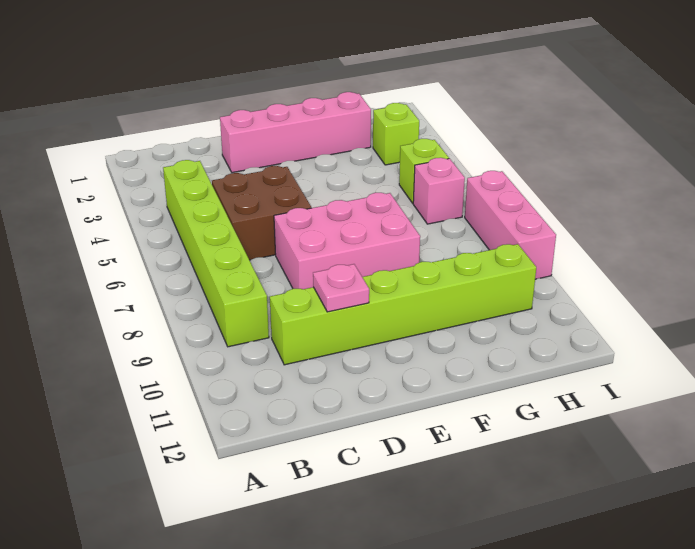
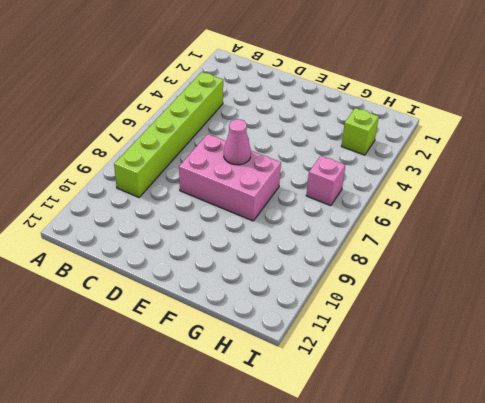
pink 1x1 cone [224,119,251,165] -> none
none -> brown 2x2 brick [212,166,311,260]
none -> lime 1x6 brick [270,244,536,365]

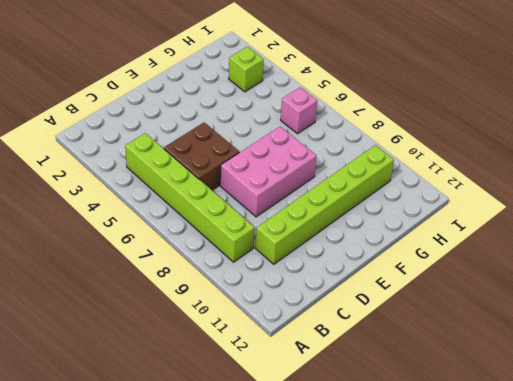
none -> pink 1x4 brick [220,92,371,173]
none -> lime 1x1 brick [399,139,449,203]

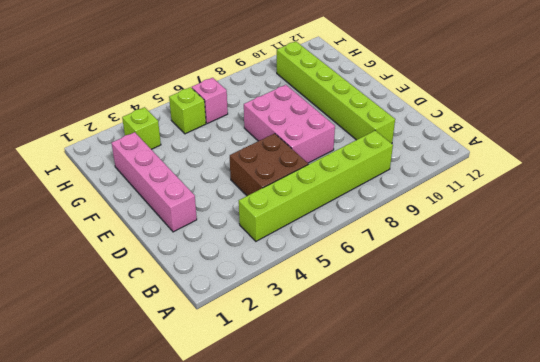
none -> pink 1x3 brick [465,171,556,279]
none -> pink 1x1 plate [313,264,369,312]

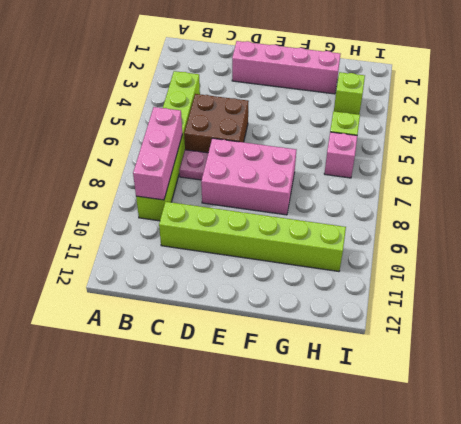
pink 1x3 brick [133,107,182,200] -> pink 1x3 brick moved to [465,171,556,279]
pink 1x1 plate [179,150,208,180] -> pink 1x1 plate moved to [313,264,369,312]

